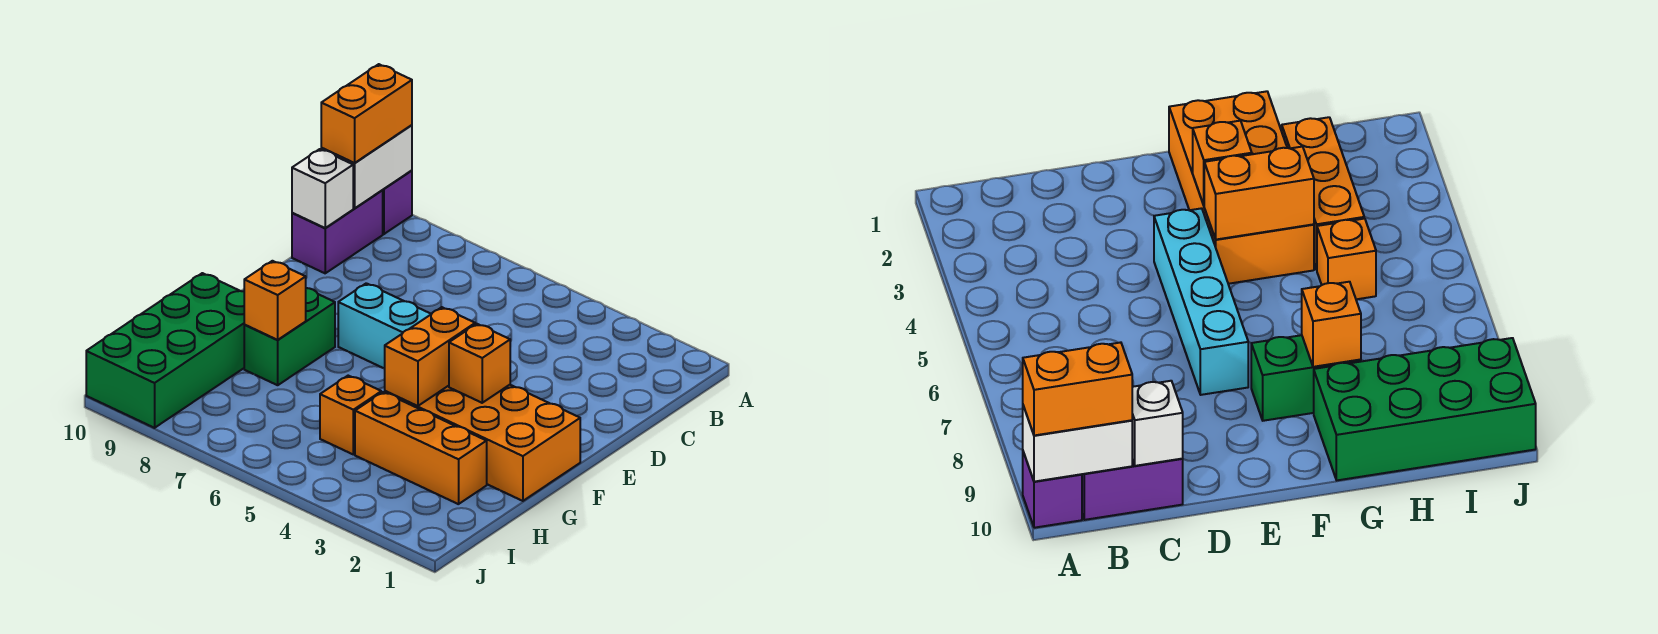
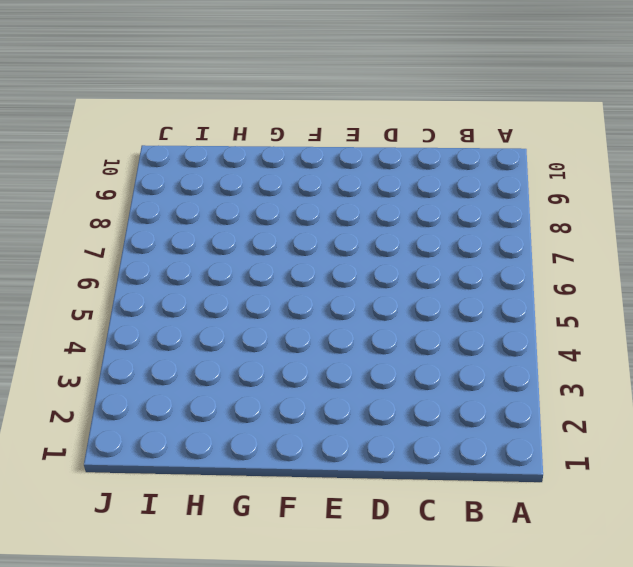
none -> purple 1x1 brick [382,170,412,234]
none -> purple 1x2 brick [292,191,383,273]
none -> cyan 1x4 brick [338,283,431,369]

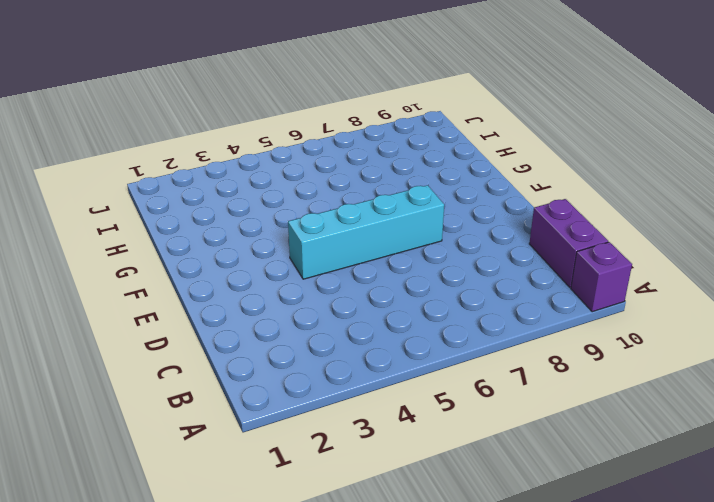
none -> orange 2x4 brick [385,385,580,501]
none -> green 1x2 brick [244,288,335,385]
none -> green 2x4 brick [86,273,245,428]

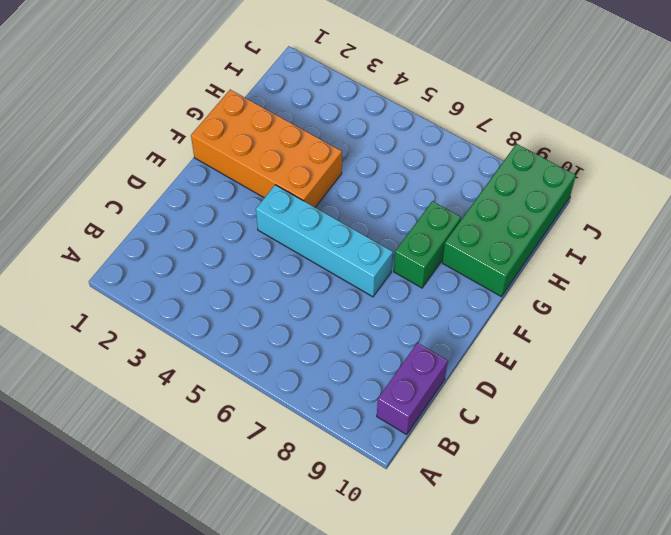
none -> purple 1x1 brick [382,170,412,234]
none -> orange 1x3 brick [355,392,487,504]
none -> orange 1x1 brick [320,376,381,454]

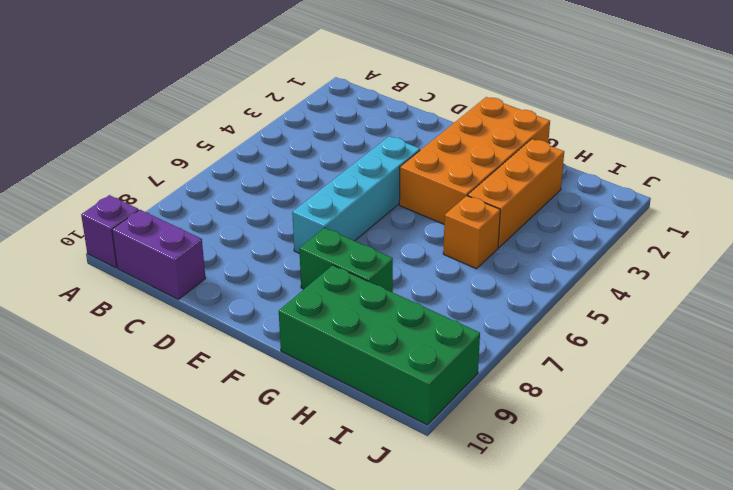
none -> white 1x2 brick [321,125,412,208]
none -> white 1x1 brick [292,149,353,228]
none -> orange 1x1 brick [449,324,510,403]

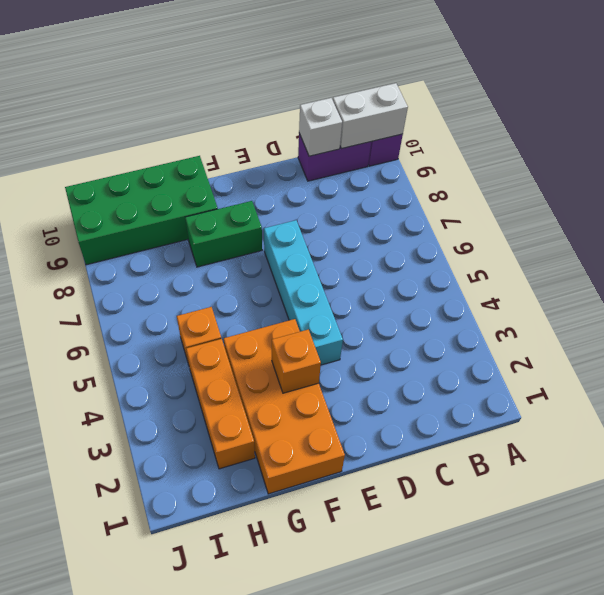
none -> orange 1x2 brick [385,307,475,406]
none -> orange 1x1 brick [244,261,306,340]
none -> orange 1x2 brick [321,64,412,163]

